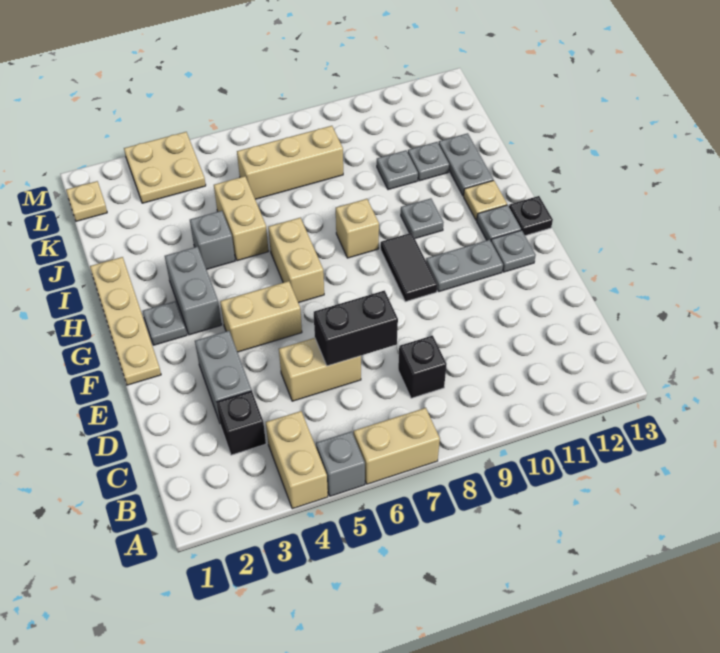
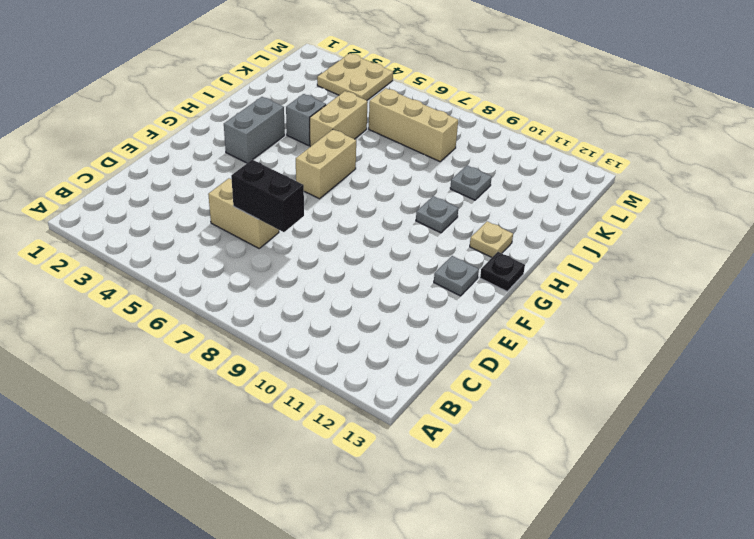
none -> tan 1x2 brick [266,411,328,509]
none -> grey 1x1 brick [316,431,365,496]
none -> tan 1x2 brick [354,408,440,484]

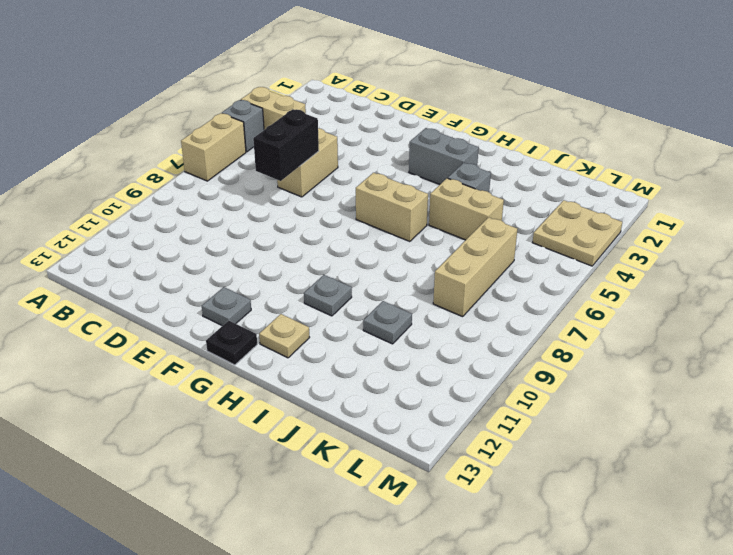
none -> black 1x1 brick [216,391,266,455]
none -> black 1x1 brick [398,336,447,398]
none -> grey 1x2 brick [195,331,252,422]

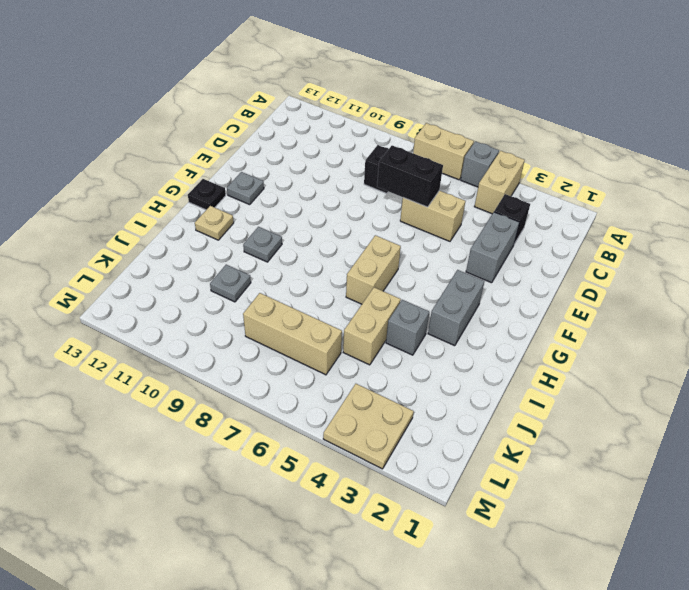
none -> tan 1x4 plate [90,257,161,385]
none -> tan 1x2 brick [220,281,302,352]
none -> black 1x2 tile [381,233,437,302]

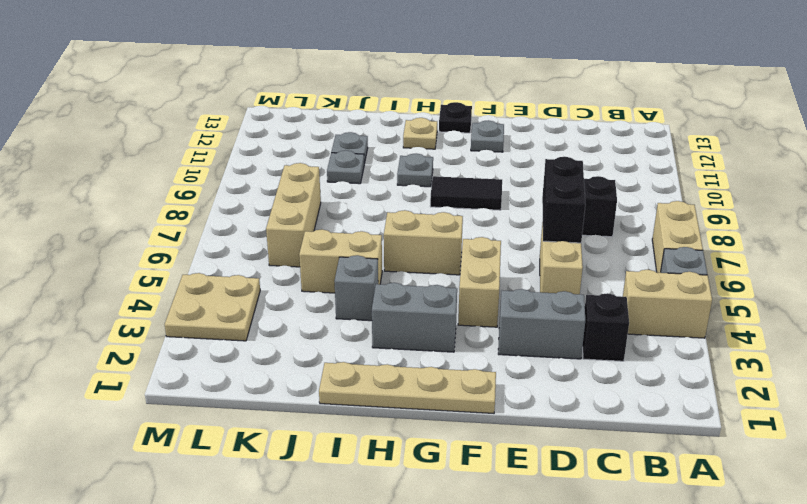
none -> grey 1x2 plate [426,240,503,292]
none -> grey 1x1 plate [143,301,187,345]
none -> grey 1x1 plate [477,205,521,241]

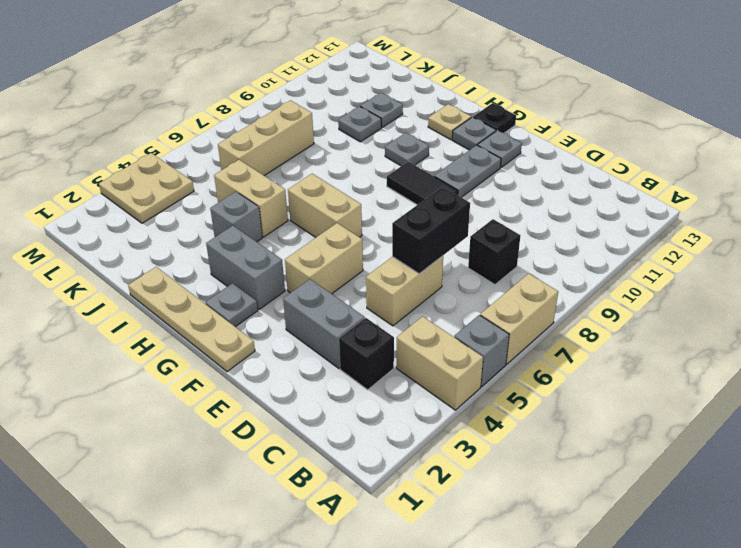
none -> tan 1x1 brick [335,199,379,258]
none -> grey 1x2 plate [439,133,493,196]
none -> tan 1x1 plate [66,181,107,221]

